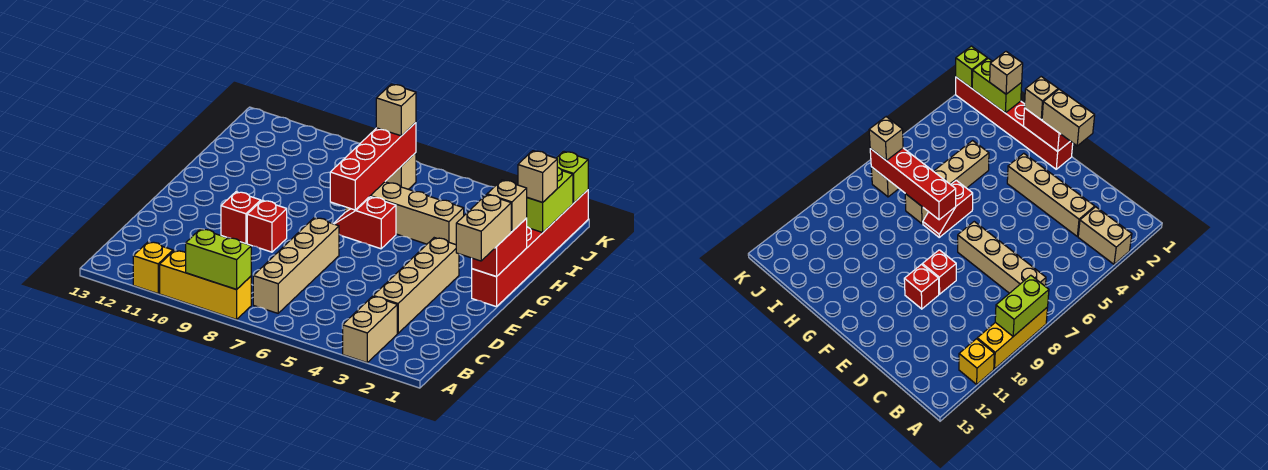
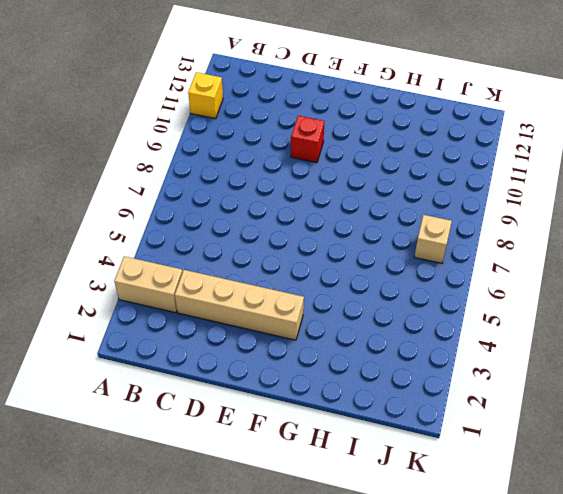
none -> yellow 1x3 brick [160,250,251,319]
none -> tan 1x4 brick [253,218,339,313]
none -> red 1x1 brick [247,200,287,252]

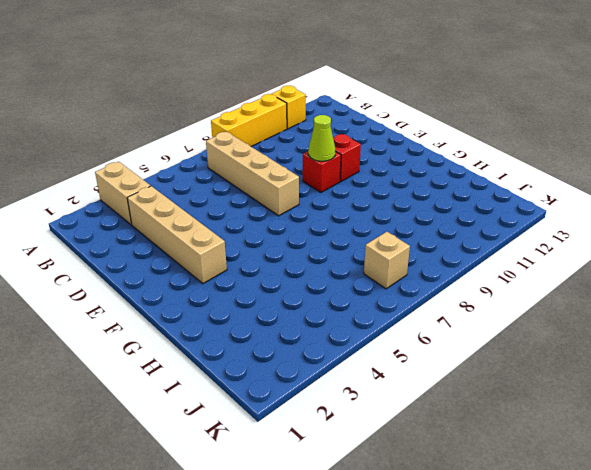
lime 1x1 cone [308,115,335,161] -> none
none -> red 1x6 brick [472,190,588,307]
none -> red 1x2 slope [333,197,396,249]
none -> tan 1x4 brick [346,182,464,245]

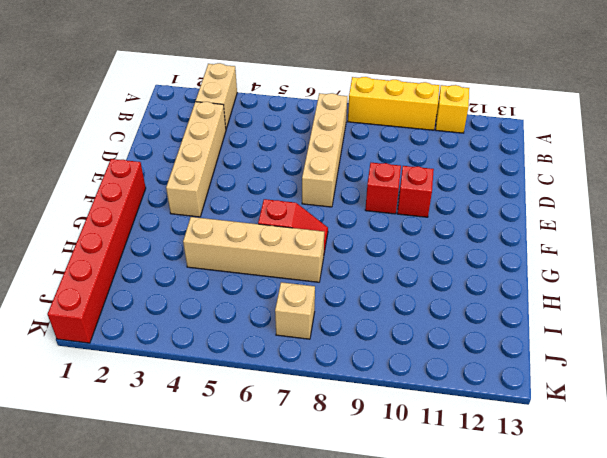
none -> lime 1x2 brick [186,229,251,289]
none -> red 1x2 brick [472,218,527,277]
none -> red 1x4 brick [330,123,416,210]

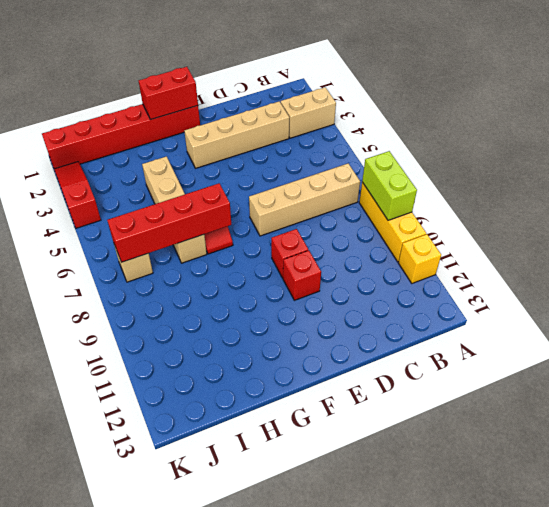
red 1x3 slope [54,162,101,228] -> none
none -> lime 1x2 brick [527,167,573,232]
none -> lime 1x1 brick [557,151,588,203]
none -> tan 1x2 brick [456,195,511,261]

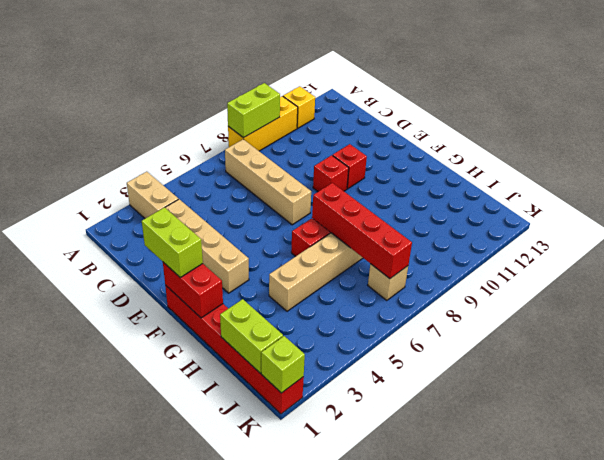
lime 1x2 brick [142,207,203,278] -> tan 1x2 brick [456,195,511,261]
none -> tan 1x1 brick [487,180,527,232]
none -> tan 1x1 brick [518,151,557,202]
none -> tan 1x1 brick [376,84,416,136]

